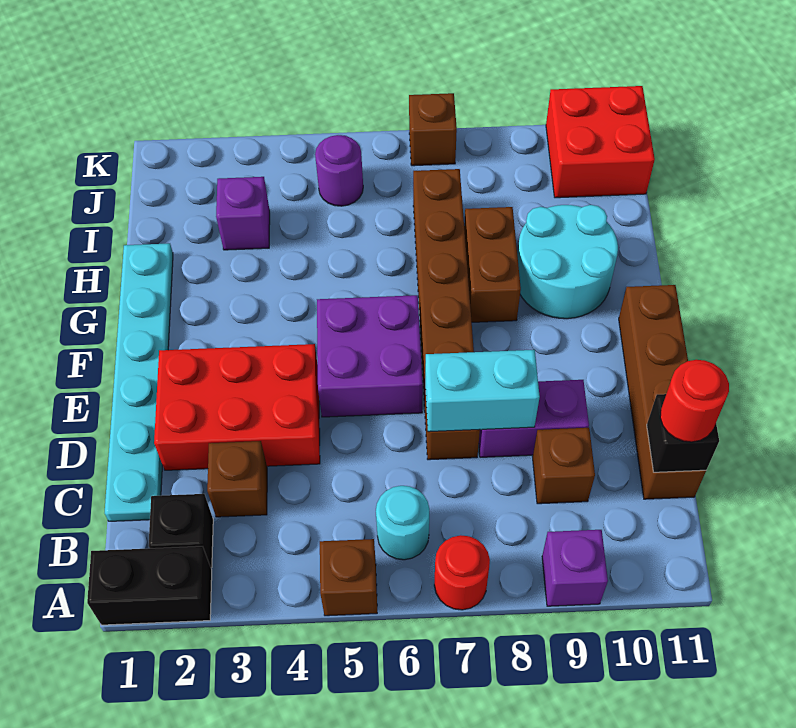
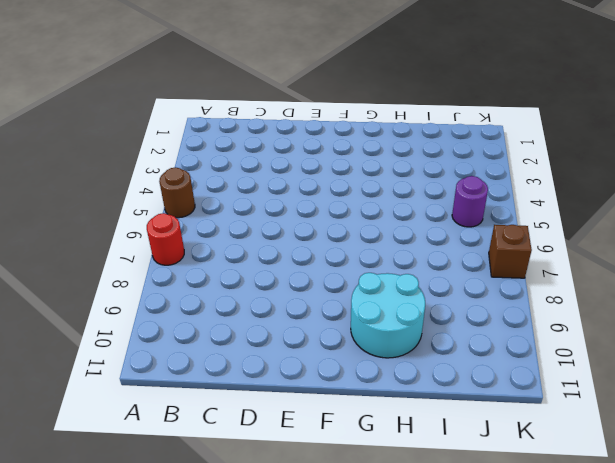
brown 1x1 round brick [159,167,195,218] -> brown 1x1 brick [320,539,377,616]
none -> black 1x2 brick [87,546,212,625]
none -> purple 1x1 brick [542,530,608,606]
none -> black 1x1 brick [149,494,213,568]

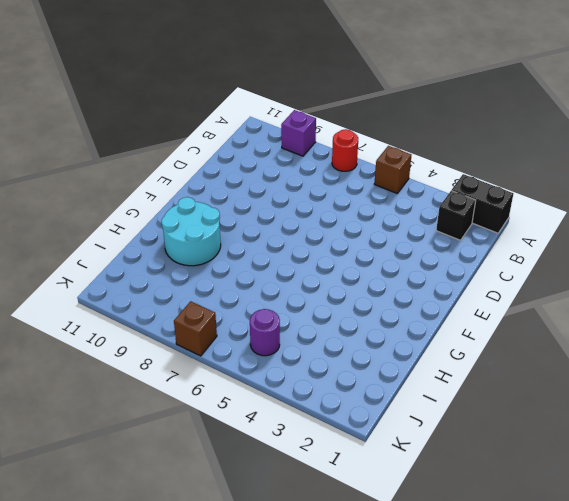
none -> cyan 1x1 round brick [376,486,429,560]
none -> cyan 1x6 plate [105,243,173,521]
none -> brown 1x1 brick [207,441,267,517]

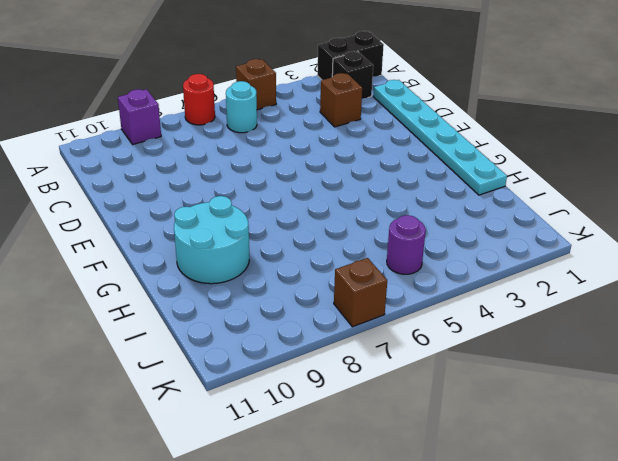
none -> brown 1x1 brick [533,428,595,504]
none -> brown 1x4 brick [619,285,706,499]
none -> red 2x3 brick [154,344,320,470]

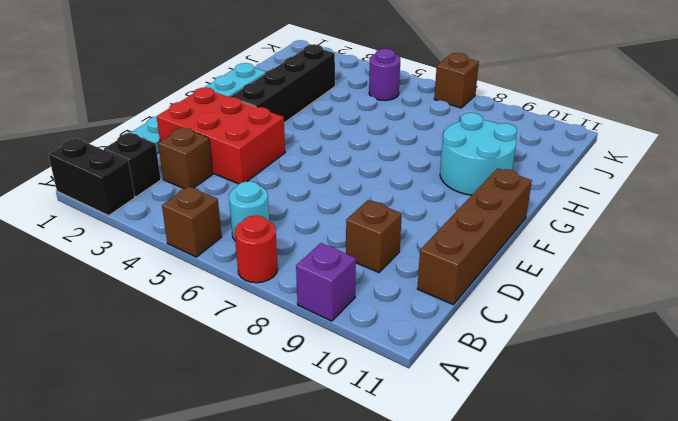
black 1x4 brick [231,44,335,123] -> purple 1x1 brick [216,177,270,250]
none -> brown 1x6 brick [413,169,480,460]
none -> purple 1x2 brick [479,380,589,457]
none -> purple 2x2 brick [317,295,423,417]

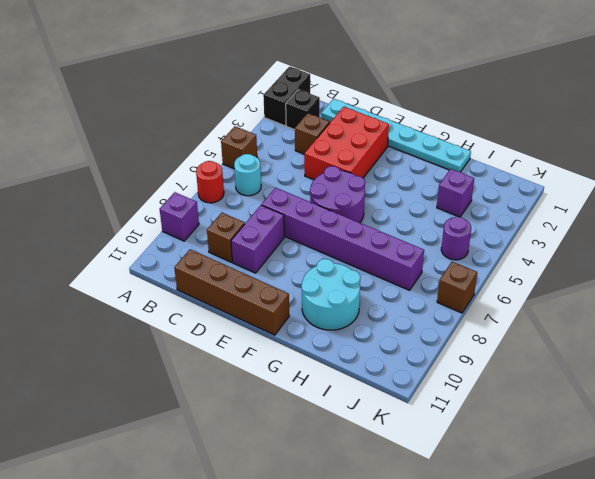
purple 1x6 brick [261,188,424,290] -> brown 1x6 brick [413,169,480,460]
purple 2x2 round brick [310,166,365,223] -> purple 2x2 brick [317,295,423,417]
none -> brown 1x2 brick [464,207,521,322]
none -> red 2x2 brick [546,86,655,198]
none -> black 1x1 brick [647,394,719,472]

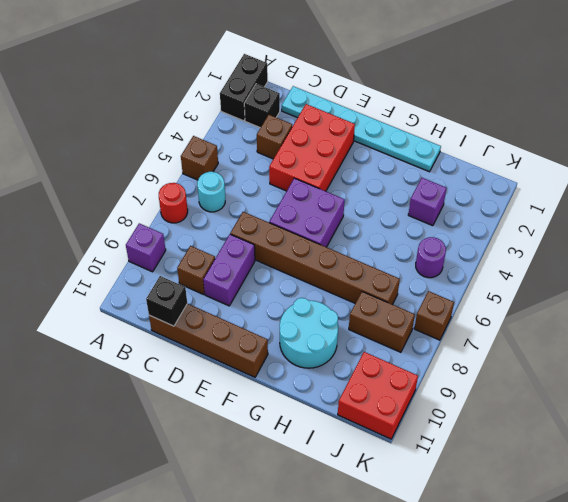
brown 1x2 brick [349,292,415,352] -> brown 1x2 brick moved to [464,207,521,322]
none -> cyan 1x2 brick [425,350,540,432]
none -> red 1x1 round brick [660,360,729,442]

